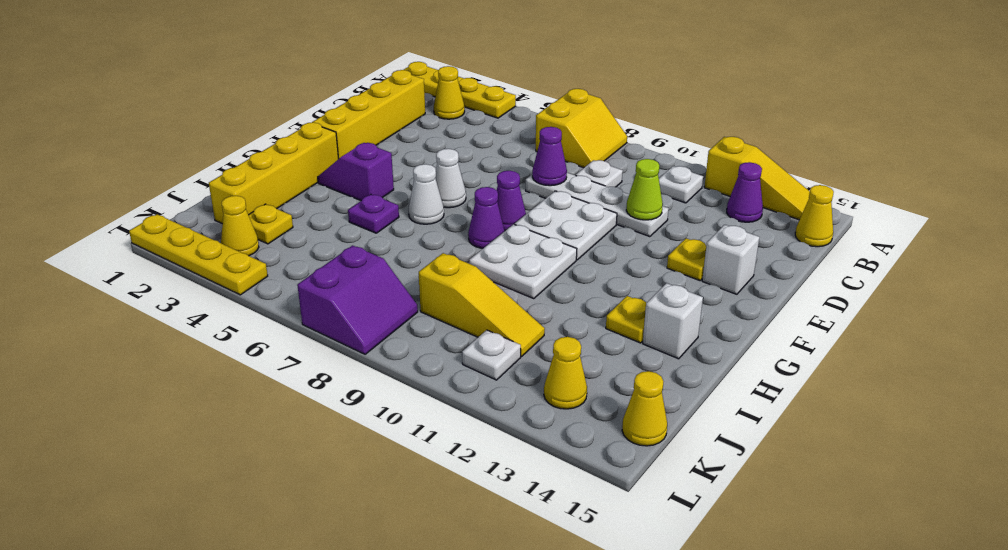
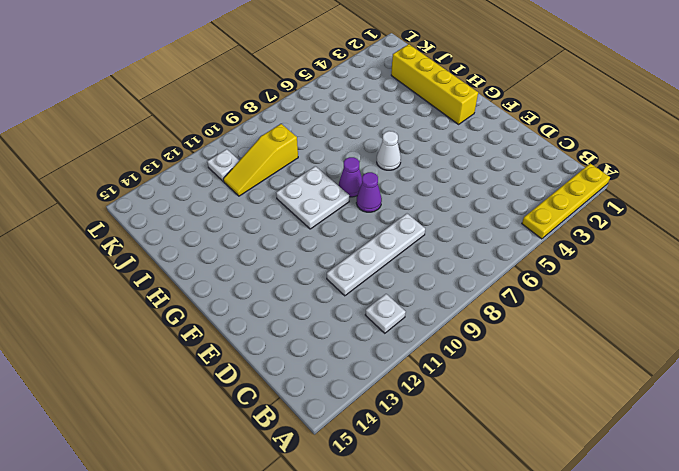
none -> yellow 2x2 slope [536,89,627,168]
none -> yellow 1x3 slope [704,137,810,220]
none -> yellow 1x1 cone [434,66,465,119]
none -> purple 1x1 cone [727,162,763,222]

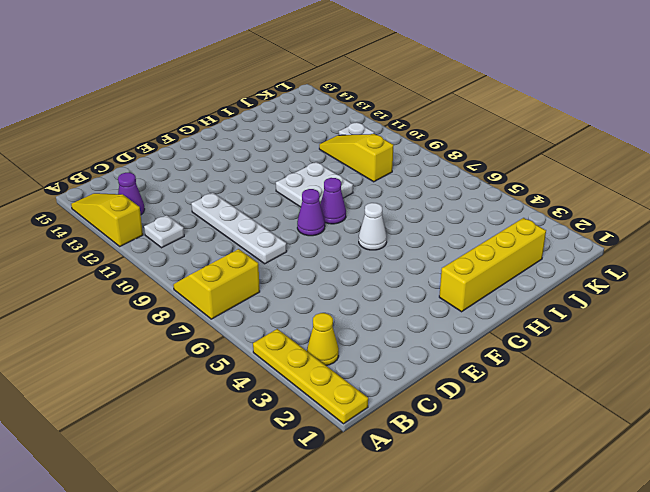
none -> yellow 1x1 cone [795,185,834,247]
none -> yellow 1x4 brick [313,70,425,158]
none -> white 1x1 plate [576,160,623,187]
none -> white 2x2 plate [515,191,617,260]

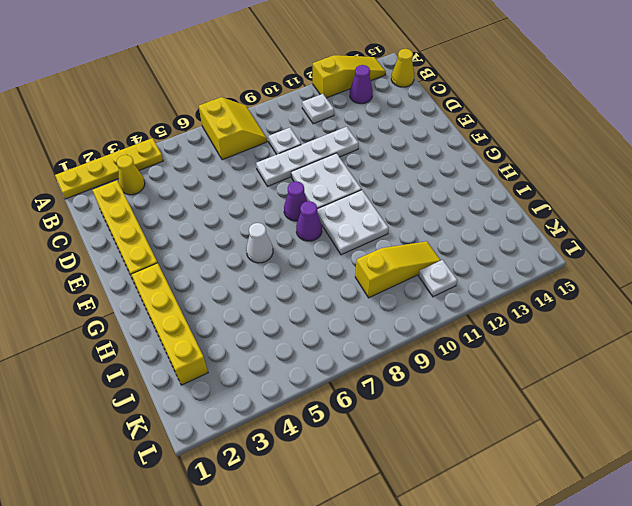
none -> yellow 1x1 plate [667,238,706,280]
none -> white 1x1 brick [702,225,759,294]
none -> white 1x1 cone [436,149,466,208]
none -> purple 1x2 slope [318,143,394,201]

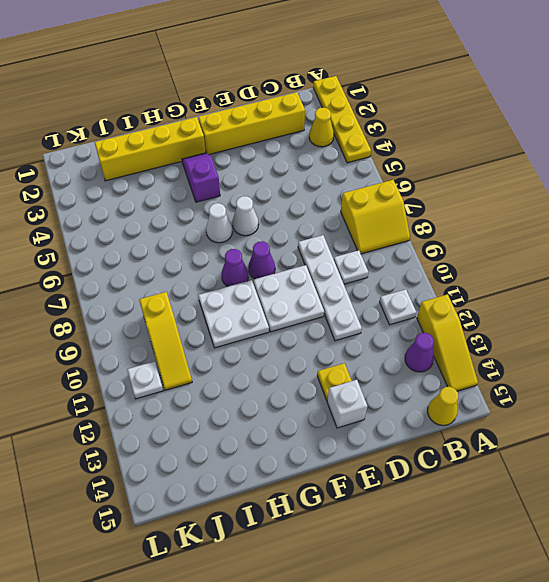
none -> purple 1x1 plate [348,194,399,233]
none -> yellow 1x1 plate [606,296,646,343]
none -> white 1x1 brick [643,283,703,359]
none -> yellow 1x1 plate [249,204,293,244]

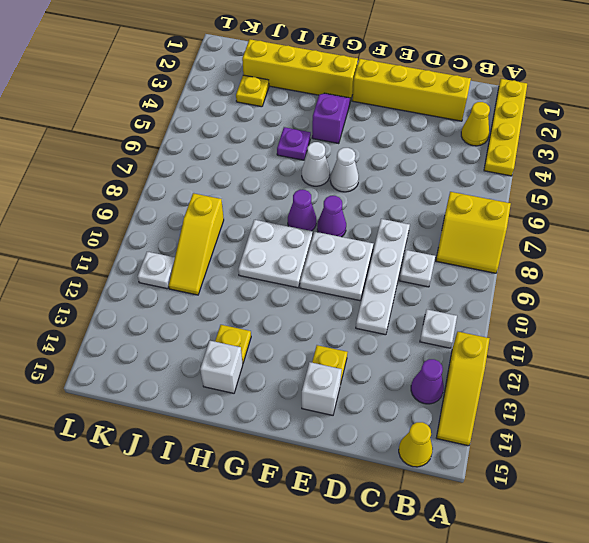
none -> yellow 1x1 cone [221,196,259,256]
none -> purple 2x2 slope [297,245,418,354]
none -> yellow 1x1 cone [544,337,587,409]
none -> yellow 1x1 cone [622,371,667,446]

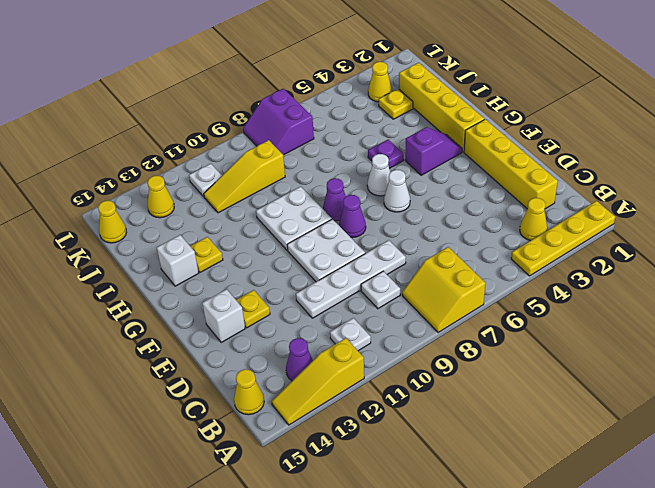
none -> yellow 1x4 plate [129,214,268,295]
none -> purple 1x1 cone [532,127,567,186]
none -> lime 1x1 cone [626,159,663,220]

